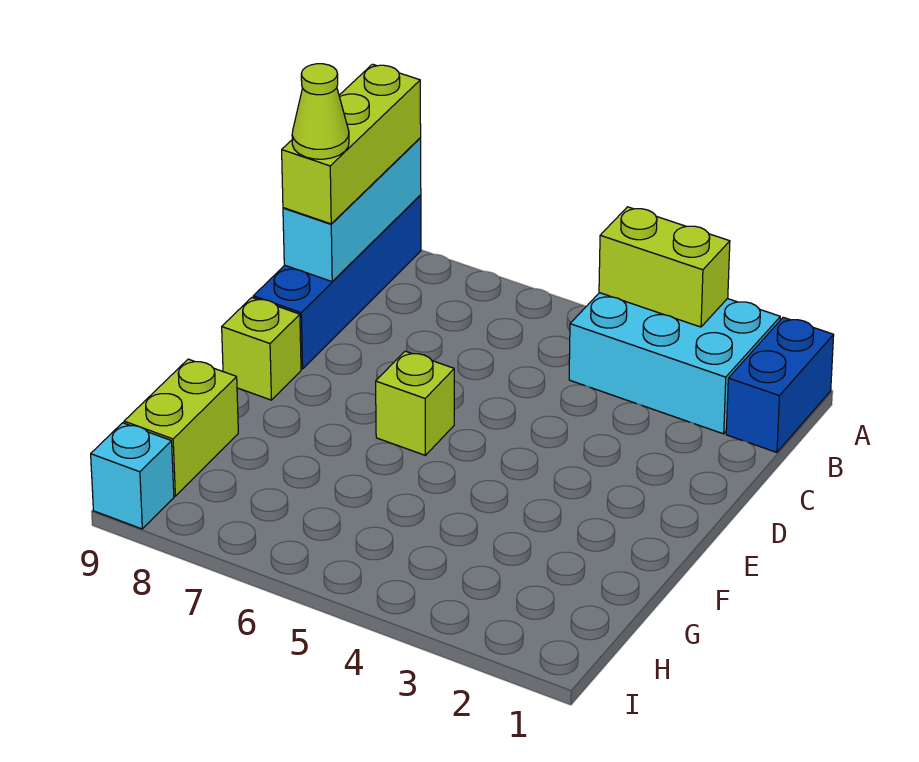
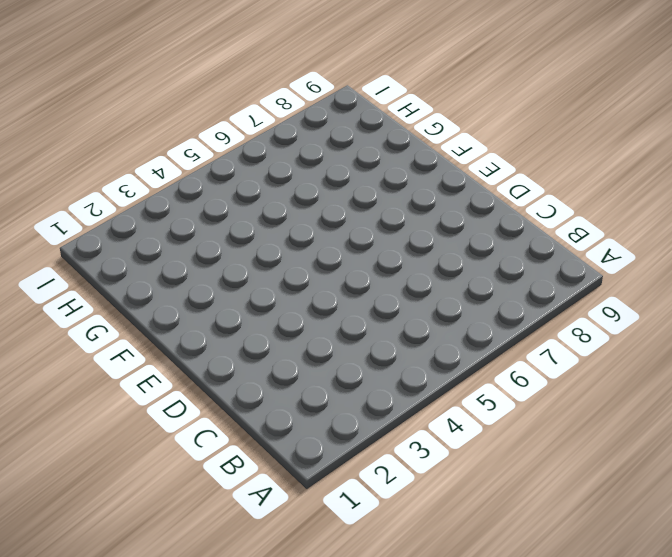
none -> blue 1x2 brick [726,317,834,452]
none -> cyan 2x3 brick [569,293,780,434]

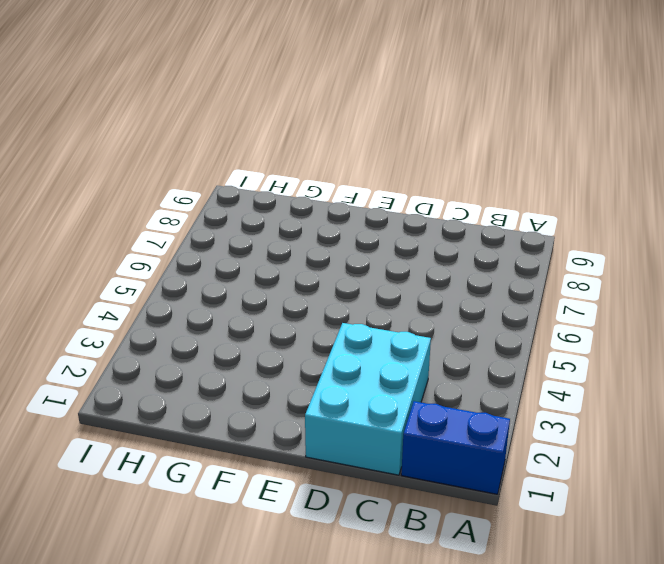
cyan 2x3 brick [305,323,431,475] -> cyan 2x3 brick moved to [569,293,780,434]
none -> blue 1x4 brick [253,195,421,369]
none -> lime 1x1 brick [376,351,454,455]

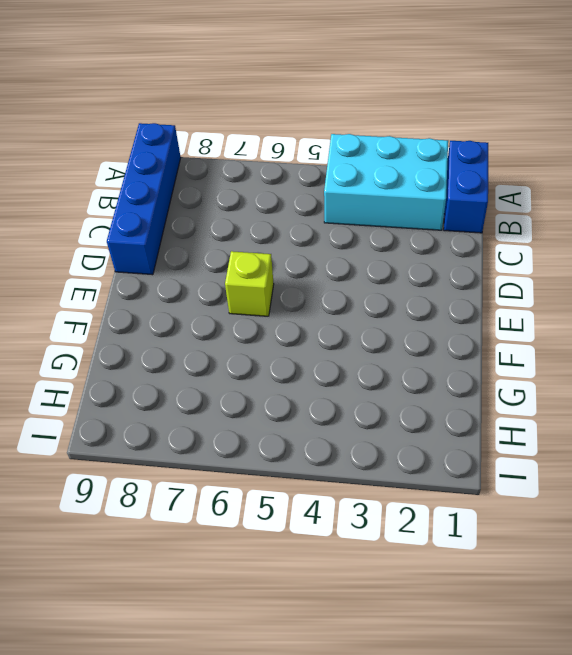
none -> lime 1x1 brick [222,298,301,400]
none -> lime 1x2 brick [124,359,238,496]

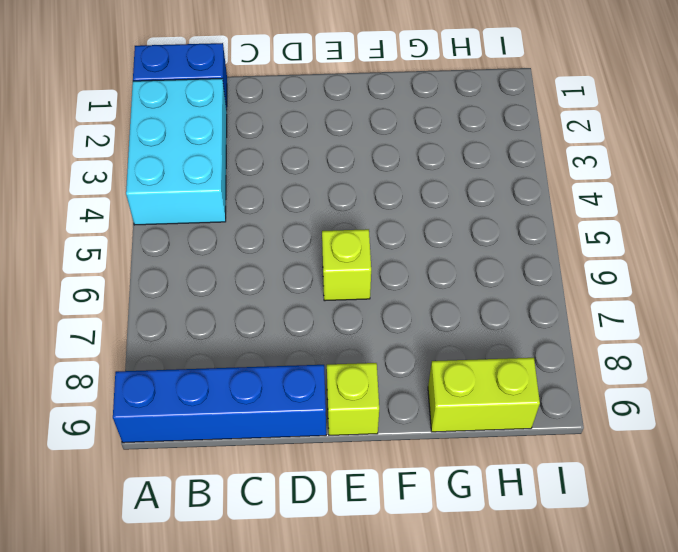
none -> cyan 1x1 brick [91,423,174,529]
none -> lime 1x2 brick [599,207,730,327]

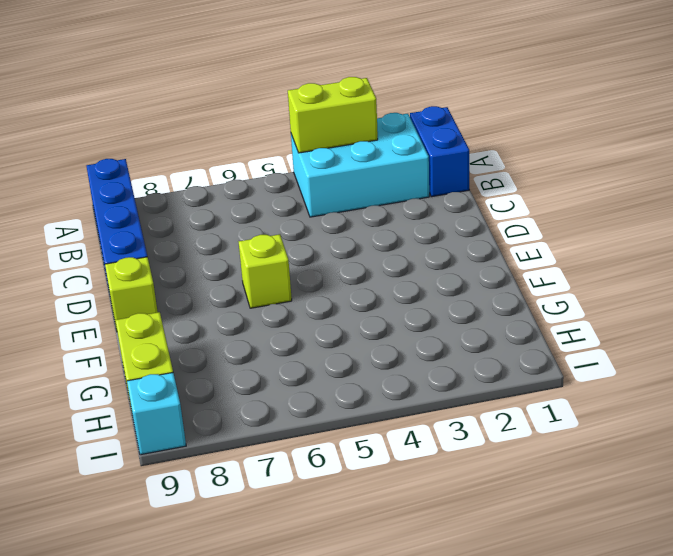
none -> cyan 1x3 brick [283,138,421,282]
none -> lime 1x3 brick [282,64,421,224]

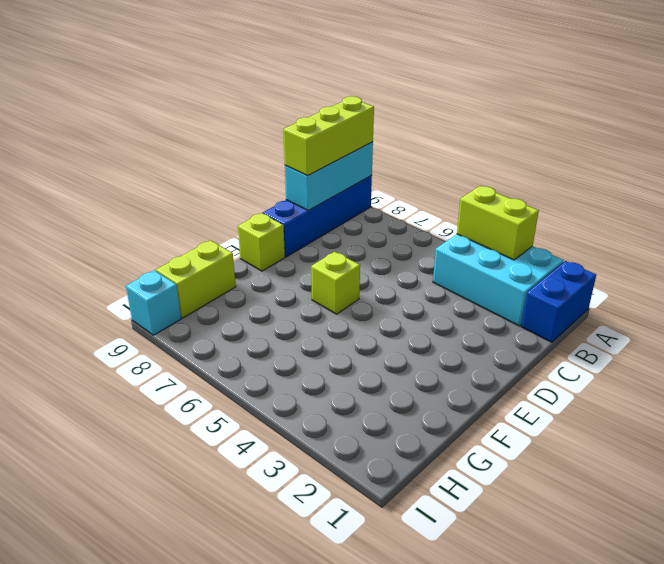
none -> lime 1x1 cone [292,64,349,159]

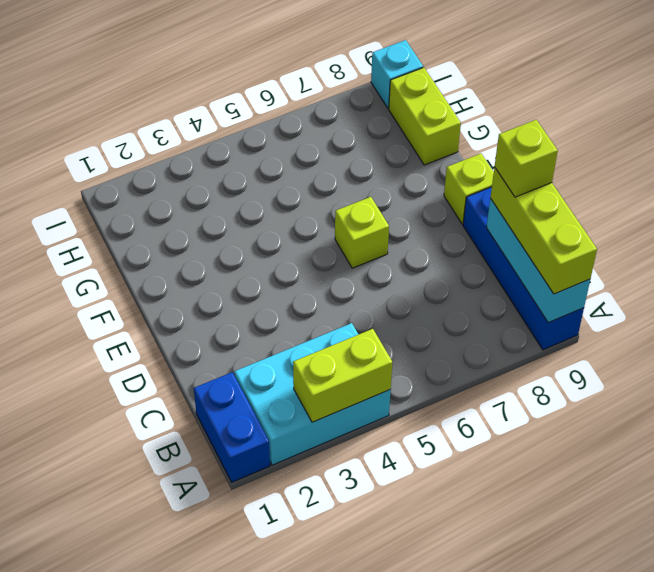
lime 1x1 brick [495,120,558,197] -> lime 1x1 cone [292,64,349,159]

